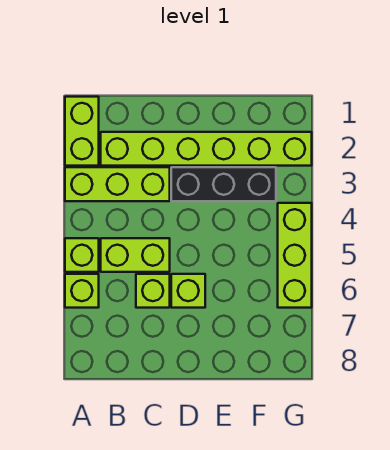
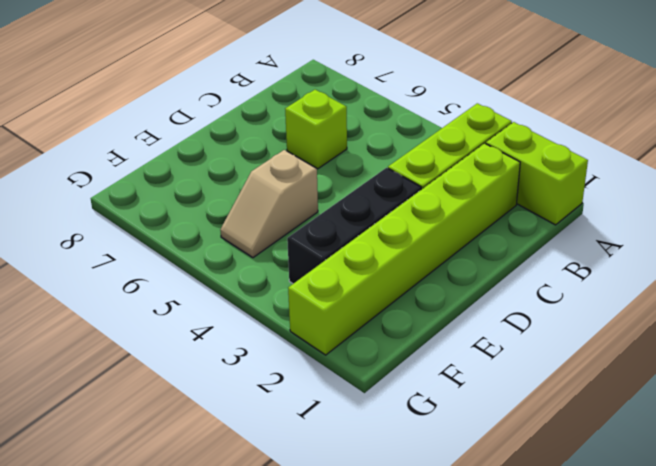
tan 1x2 slope [220,150,318,258] -> none
none -> lime 1x1 brick [65,238,99,272]
none -> lime 1x1 brick [65,274,99,308]

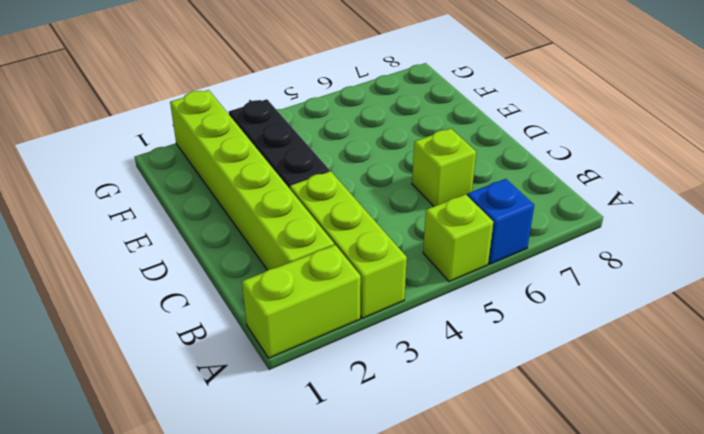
blue 1x1 brick [467,179,534,264] -> lime 1x1 brick [65,274,99,308]
none -> lime 1x2 brick [101,238,170,272]
none -> lime 1x1 brick [171,274,205,308]

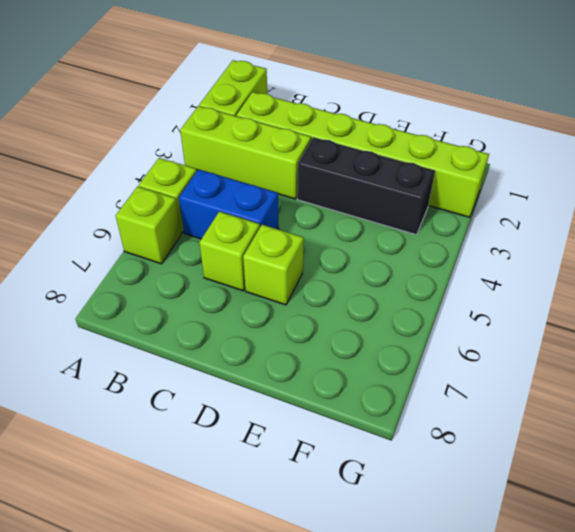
blue 1x2 brick [179,169,279,239] -> lime 1x2 brick [101,238,170,272]
none -> lime 1x3 brick [278,203,312,308]

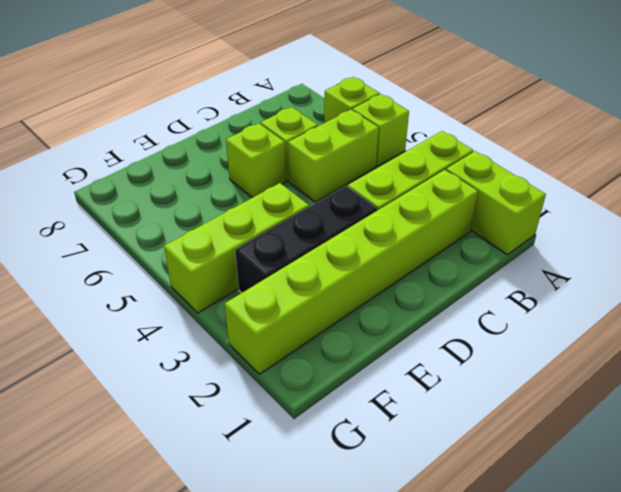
lime 1x3 brick [164,183,309,313] -> lime 1x3 brick turned to [278,203,312,308]

